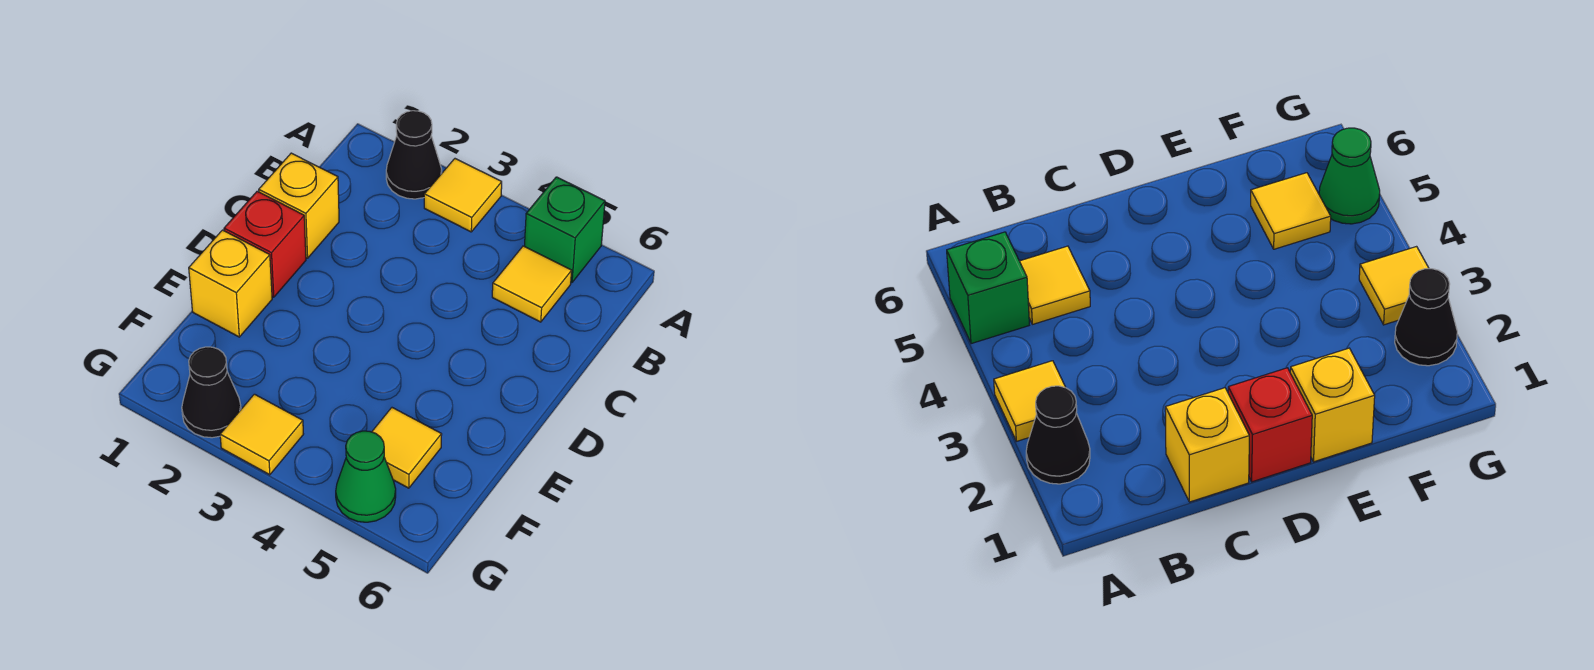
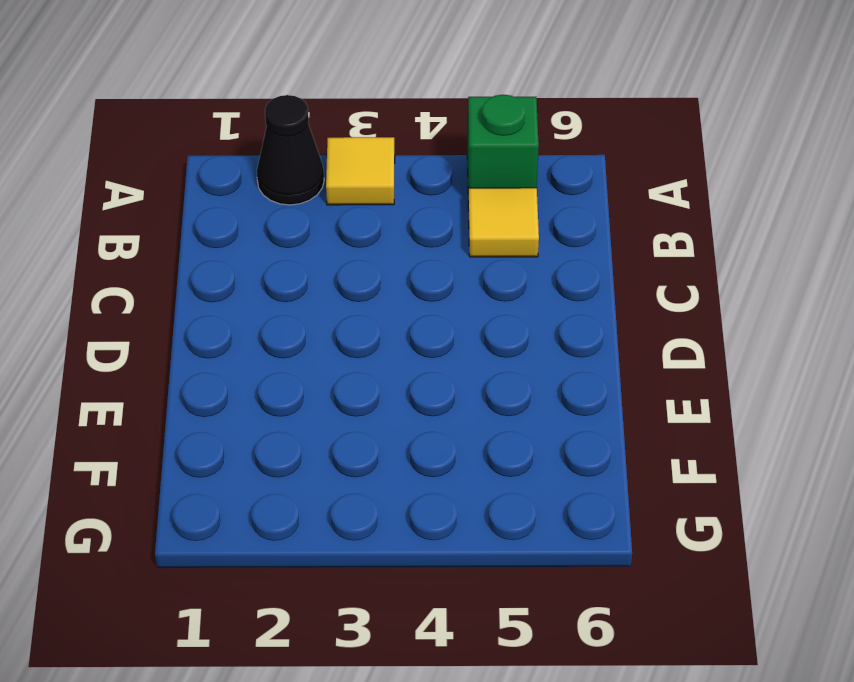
none -> yellow 1x1 brick [259,153,339,258]
none -> red 1x1 brick [224,191,306,297]

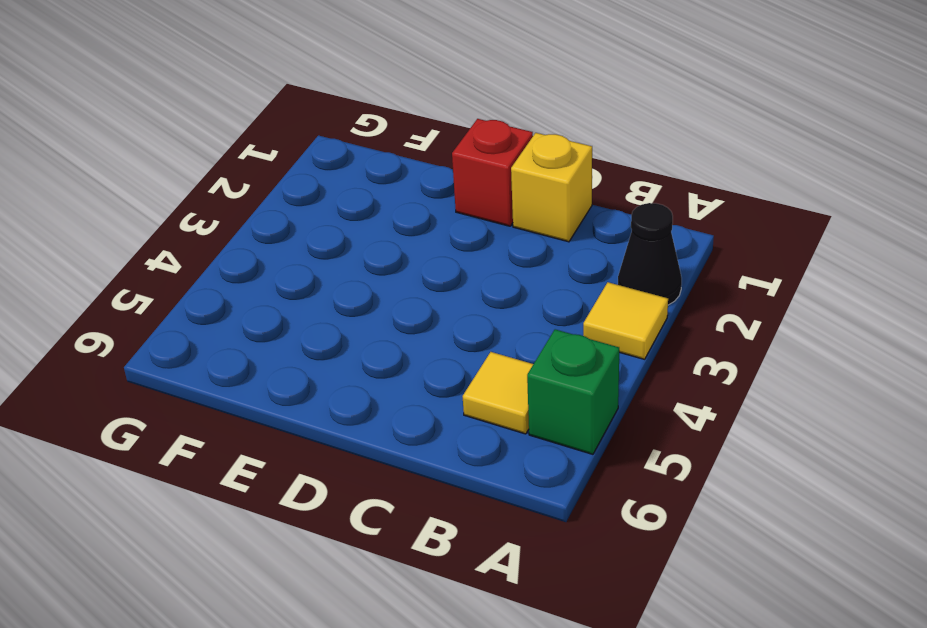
none -> yellow 1x1 brick [189,230,272,337]
none -> yellow 1x1 tile [372,408,442,488]

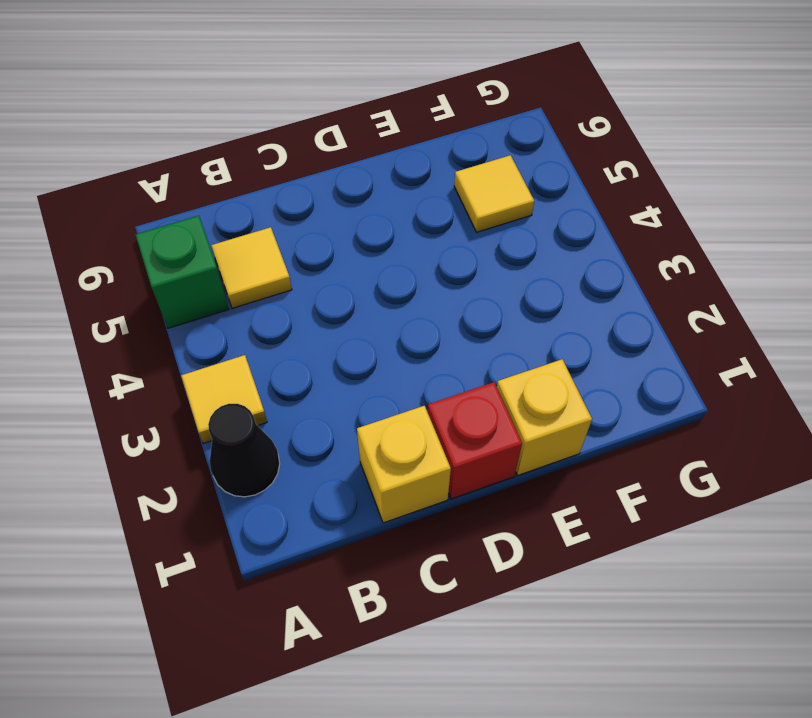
none -> black 1x1 cone [182,347,241,438]
none -> yellow 1x1 tile [220,394,303,475]

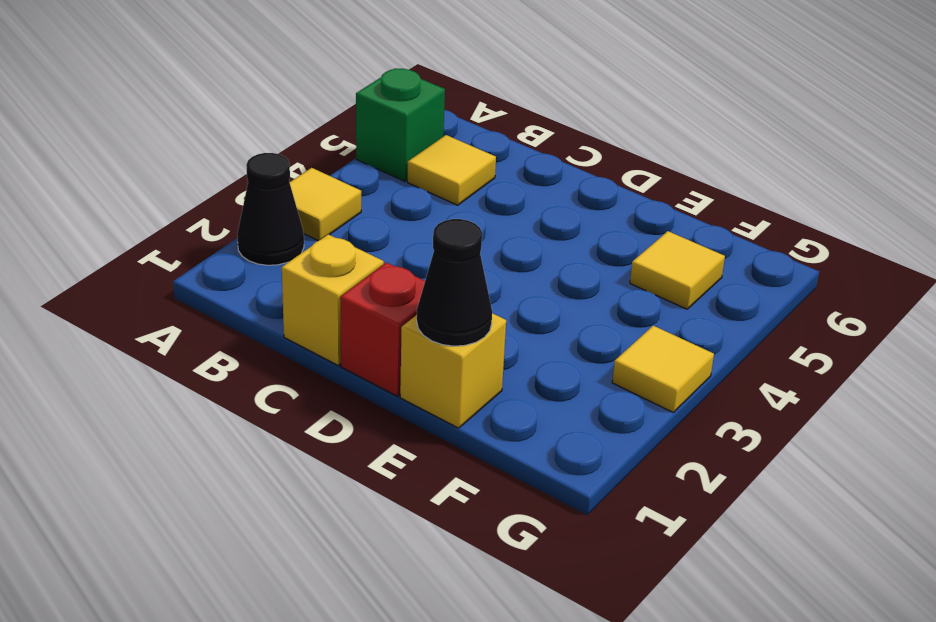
black 1x1 cone [417,219,492,346] -> black 1x1 cone moved to [182,347,241,438]
none -> green 1x1 cone [336,431,396,522]

